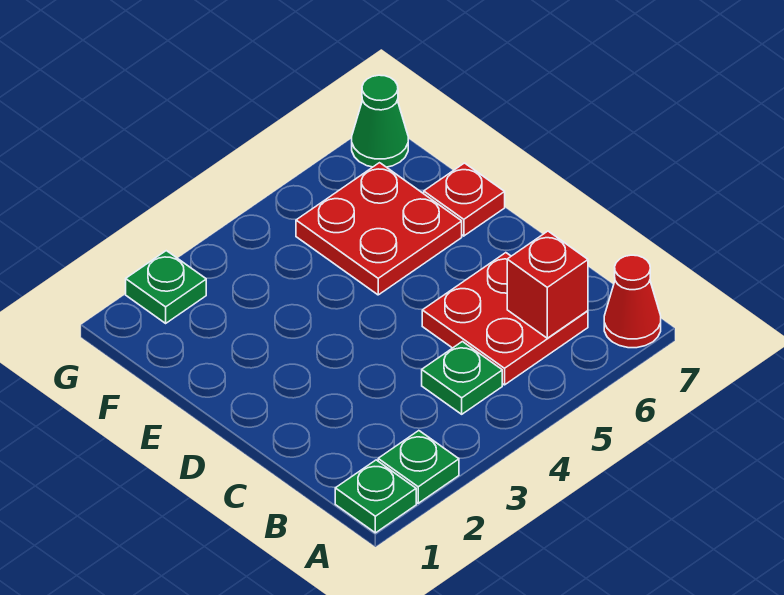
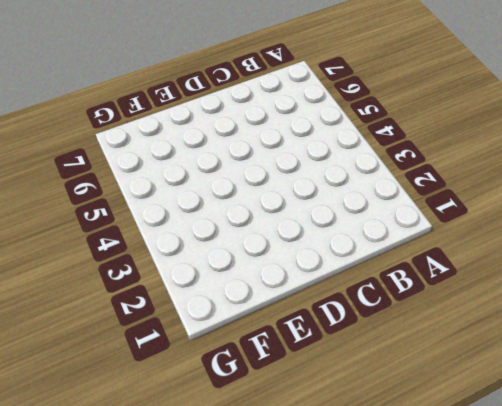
none -> green 1x1 plate [335,460,416,533]
none -> green 1x1 plate [378,431,459,503]

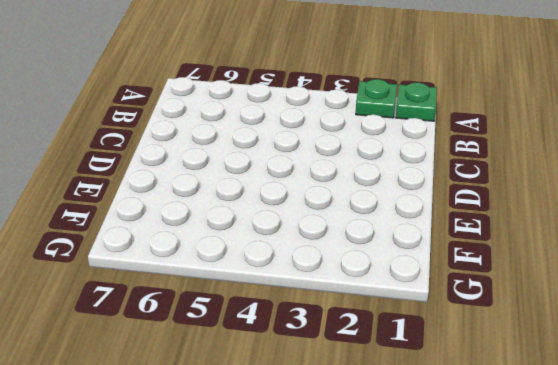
none -> red 1x1 cone [604,255,661,348]
none -> green 1x1 plate [422,342,502,414]

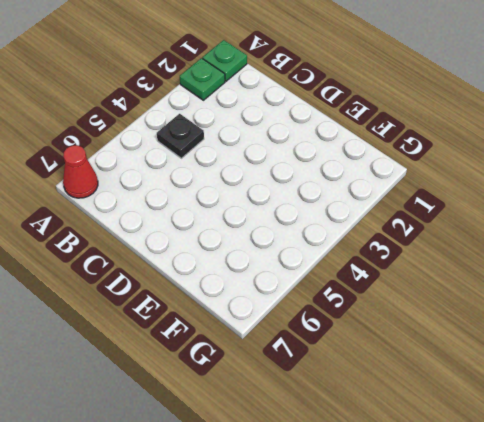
black 1x1 plate [157,114,204,158] -> green 1x1 plate [422,342,502,414]
none -> red 2x2 plate [422,253,588,385]
none -> red 2x2 plate [296,163,462,295]

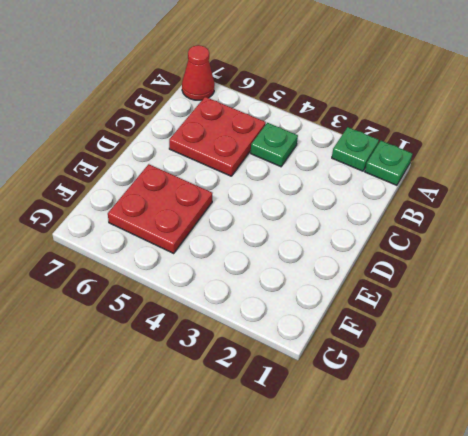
none -> red 1x1 plate [424,163,505,236]
none -> green 1x1 plate [126,251,206,323]

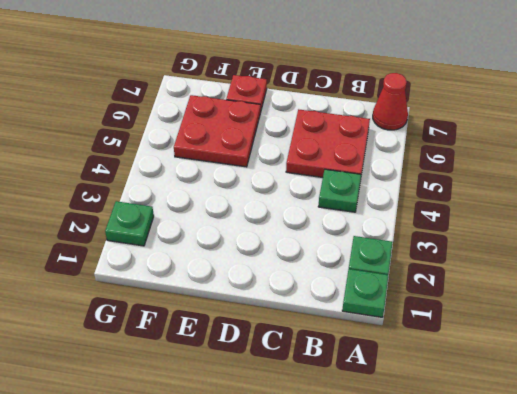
none -> green 1x1 cone [352,75,408,167]
none -> red 1x1 brick [507,231,588,338]

